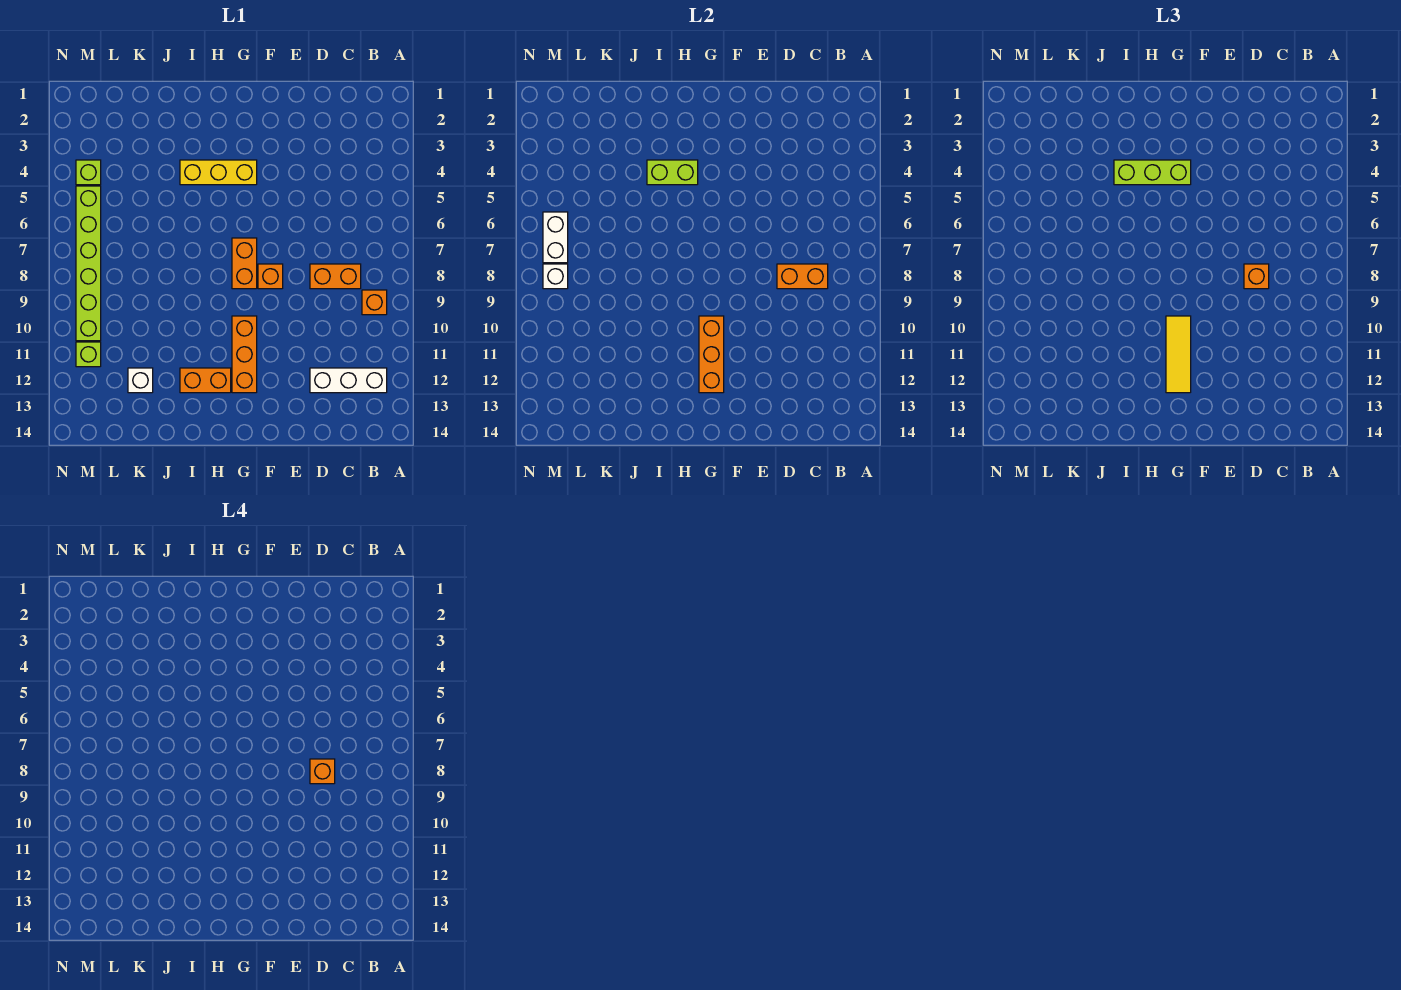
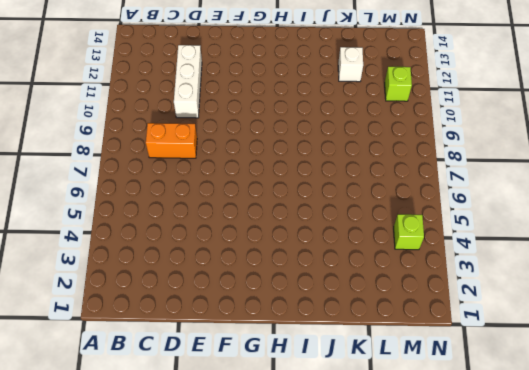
white 1x3 brick [174,45,202,118] -> white 1x3 brick turned to [310,368,387,393]
none -> orange 1x1 brick [362,290,387,315]
none -> orange 1x1 brick [258,264,283,289]
none -> yellow 1x3 brick [180,160,257,185]

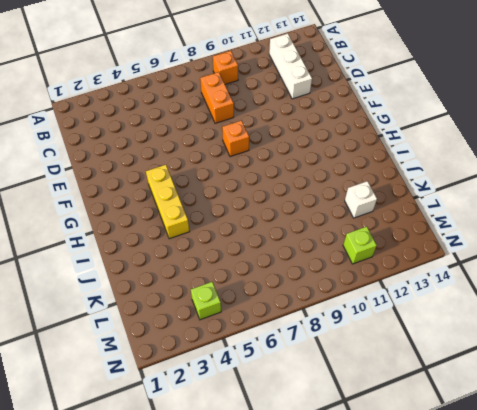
none -> orange 1x2 brick [232,238,257,289]
none -> orange 1x3 brick [232,316,257,393]
none -> orange 1x2 brick [180,368,231,393]

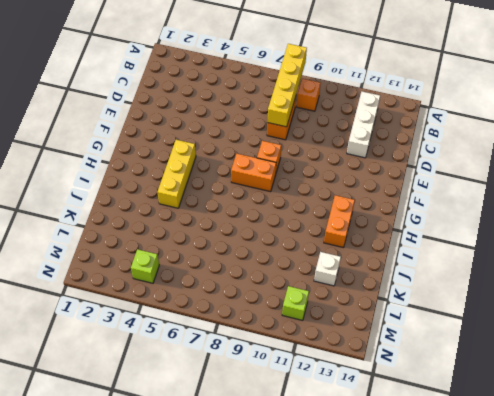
yellow 1x4 brick [268,44,307,127] -> orange 1x2 brick [777,264,828,289]
none -> orange 1x3 brick [232,316,257,393]
none -> lime 1x6 brick [76,186,101,341]
none -> orange 1x3 brick [699,316,724,393]

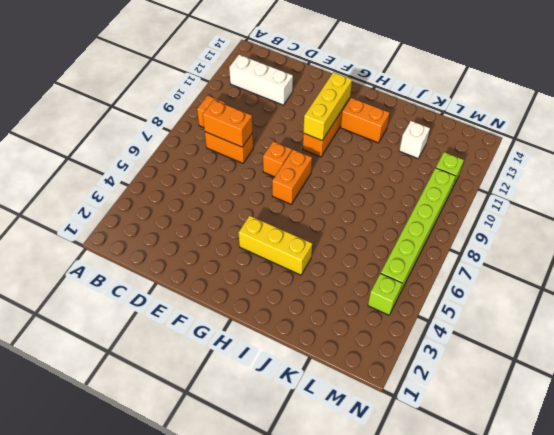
yellow 1x3 brick [303,72,352,140] -> orange 1x3 brick [699,316,724,393]
none -> lime 1x2 brick [647,160,698,185]
none -> white 1x2 brick [543,212,568,263]
none -> white 1x1 brick [543,264,568,289]

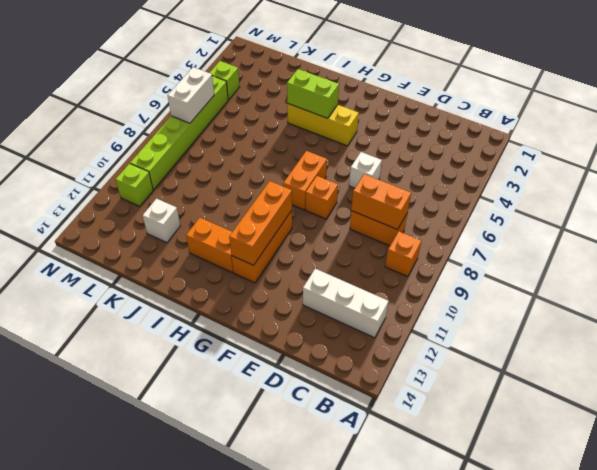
white 1x1 brick [349,152,382,188] -> white 1x1 brick moved to [543,264,568,289]
none -> orange 1x1 brick [1244,264,1269,289]
none -> lime 1x3 brick [1114,160,1191,185]
none -> yellow 1x3 tile [1166,316,1191,393]

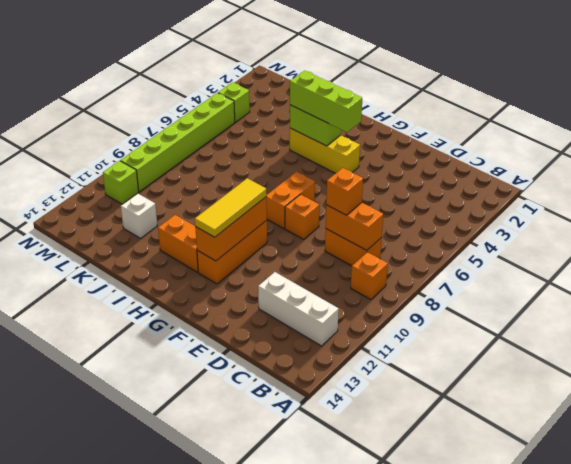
none -> white 1x2 brick [543,212,568,263]
none -> white 1x1 brick [543,264,568,289]
none -> orange 1x1 brick [310,759,335,784]

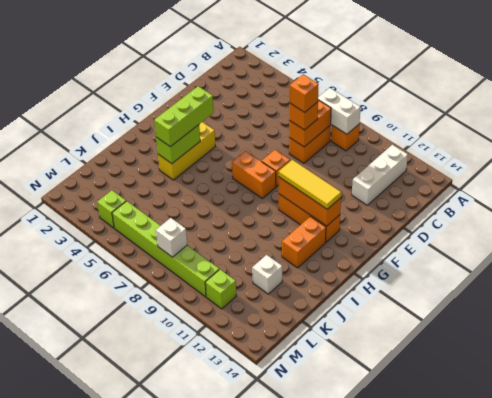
white 1x2 brick [318,88,361,134] -> white 1x2 brick moved to [543,212,568,263]

